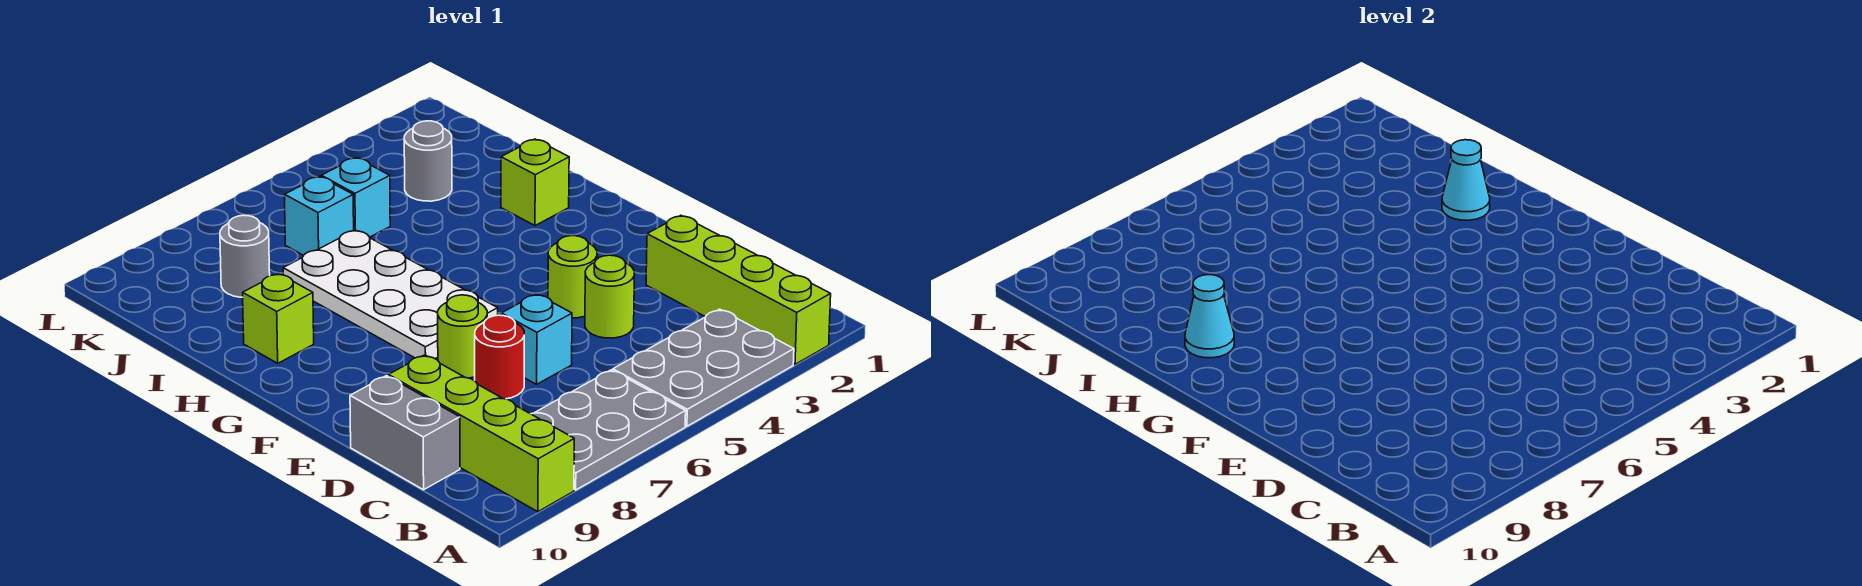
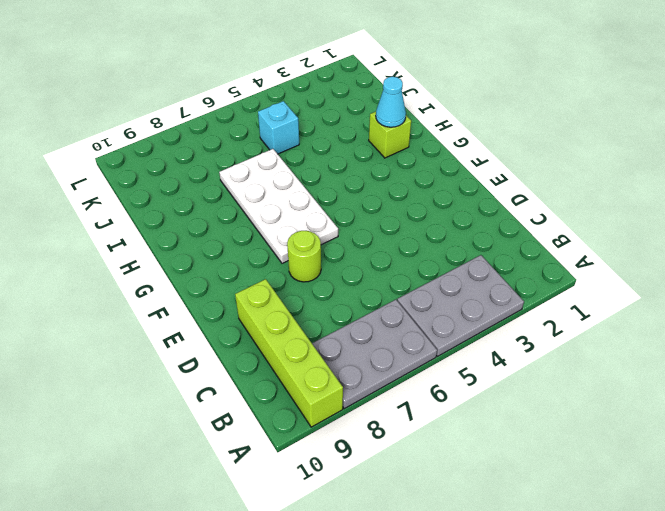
none -> lime 1x4 brick [646,215,831,364]
none -> grey 1x2 brick [350,376,460,490]
none -> lime 1x1 round brick [585,255,634,338]

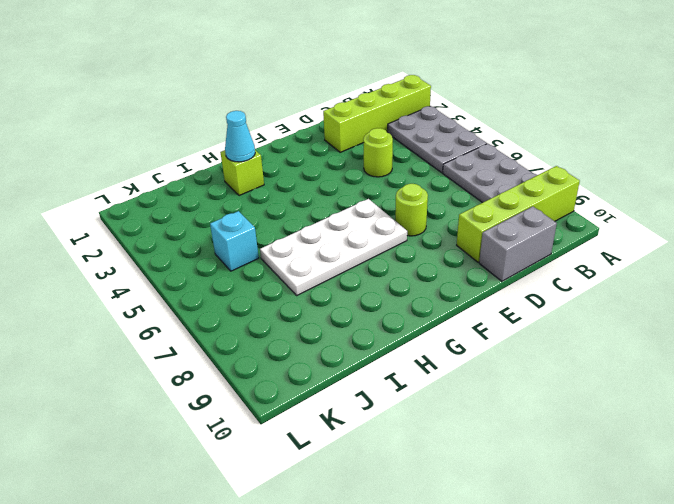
none -> cyan 1x1 brick [501,294,572,384]
none -> red 1x1 round brick [475,315,524,399]
none -> lime 1x1 round brick [548,236,597,318]

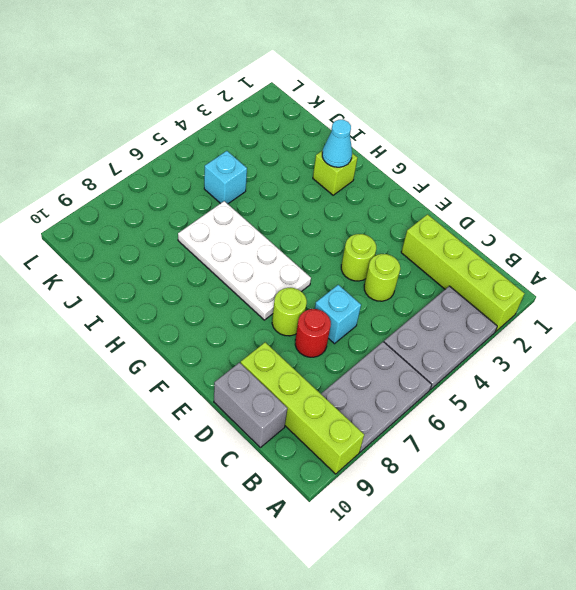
none -> lime 1x1 brick [243,273,314,363]
none -> grey 1x1 round brick [404,121,452,201]
none -> cyan 1x1 brick [285,176,354,255]

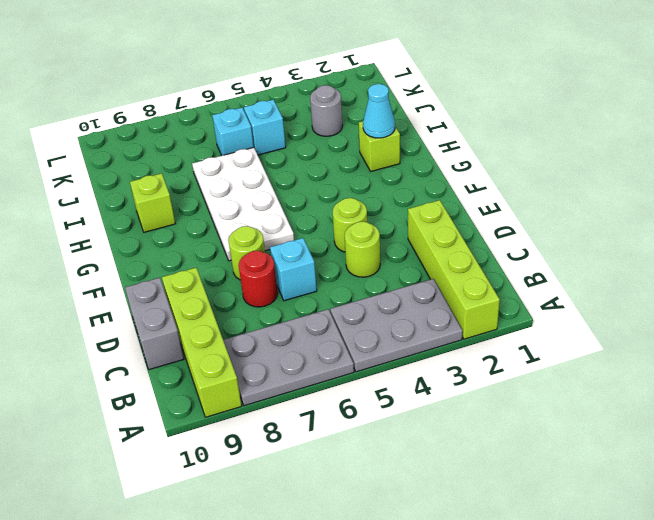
none -> grey 1x1 round brick [220,215,270,297]
none -> cyan 1x1 cone [1185,275,1234,358]

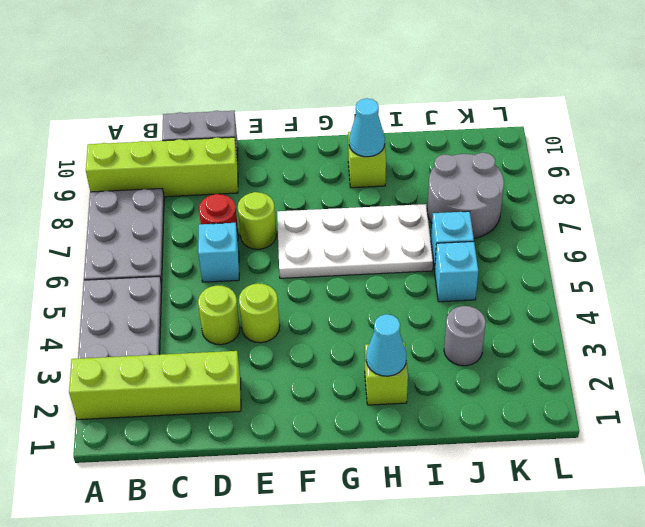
grey 2x2 round brick [427,153,504,238] -> grey 1x1 round brick [220,215,270,297]

